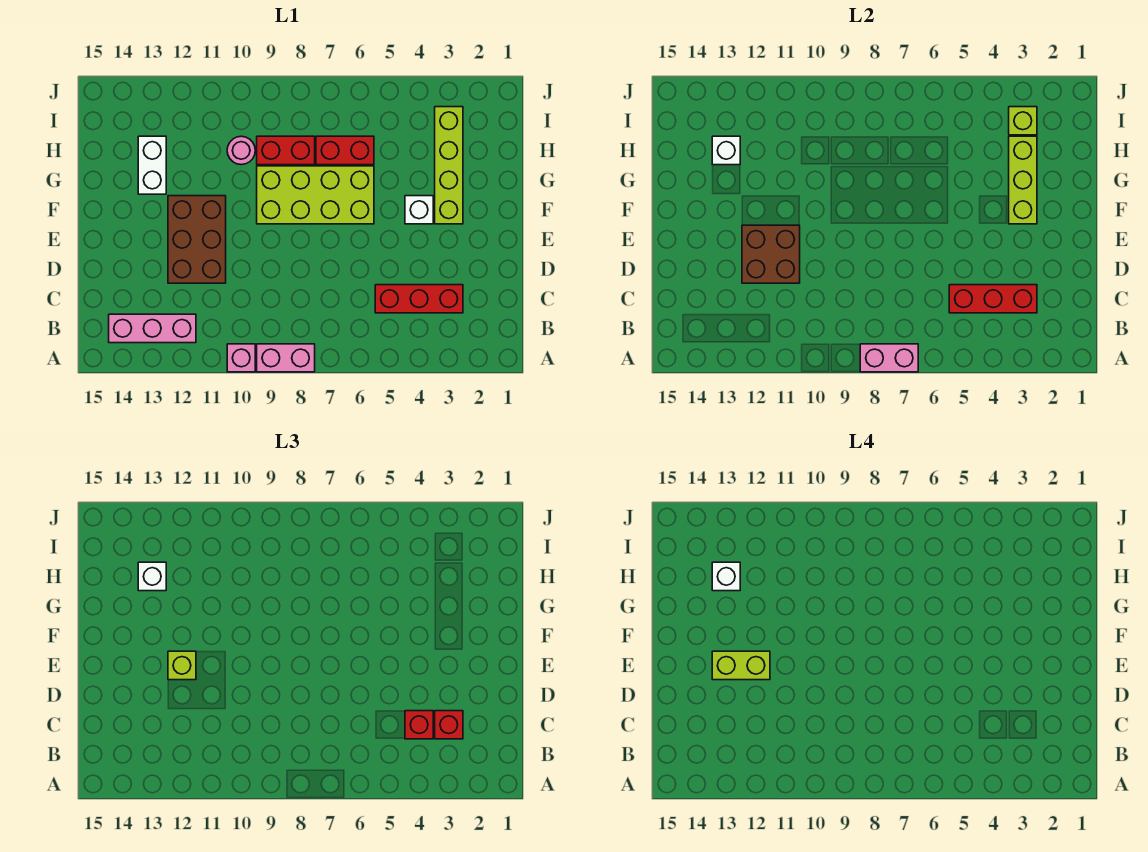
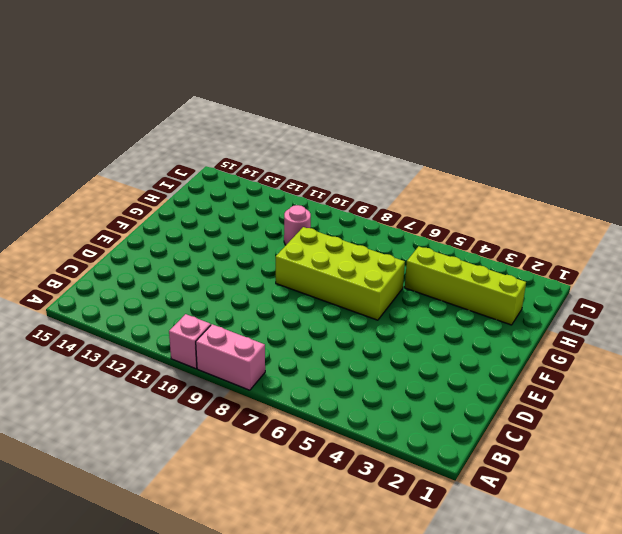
lime 1x4 brick [405,246,526,325] -> lime 1x4 brick turned to [435,107,463,224]
none -> pink 1x3 brick [109,314,196,343]
none -> red 1x3 brick [375,285,463,313]
none -> brown 2x3 brick [168,196,226,283]

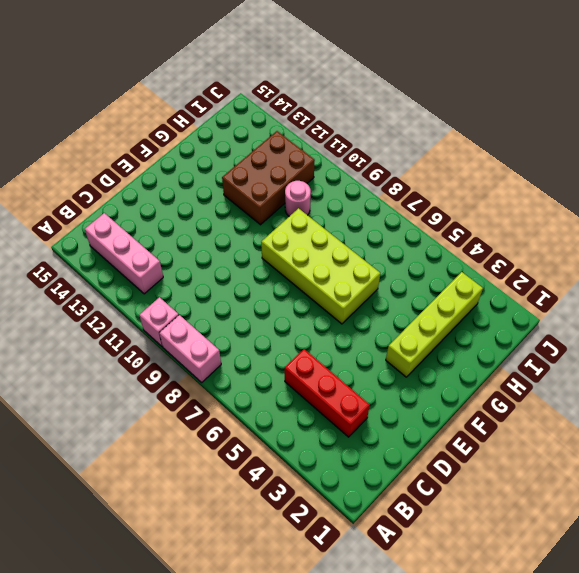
brown 2x3 brick [222,131,315,225] -> brown 2x3 brick moved to [168,196,226,283]
none -> white 1x1 brick [405,196,433,224]
none -> white 1x2 brick [138,136,166,194]
none -> red 1x2 brick [316,136,374,165]

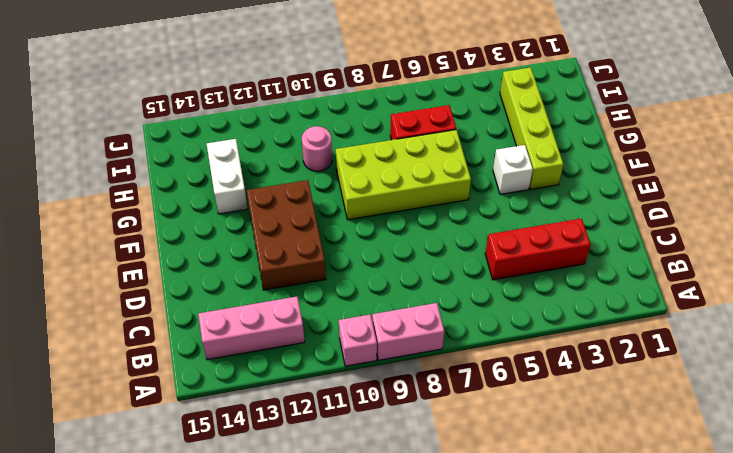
none -> red 1x2 brick [257,136,315,165]
none -> pink 1x2 brick [860,344,918,372]
none -> red 1x3 brick [949,285,1037,313]

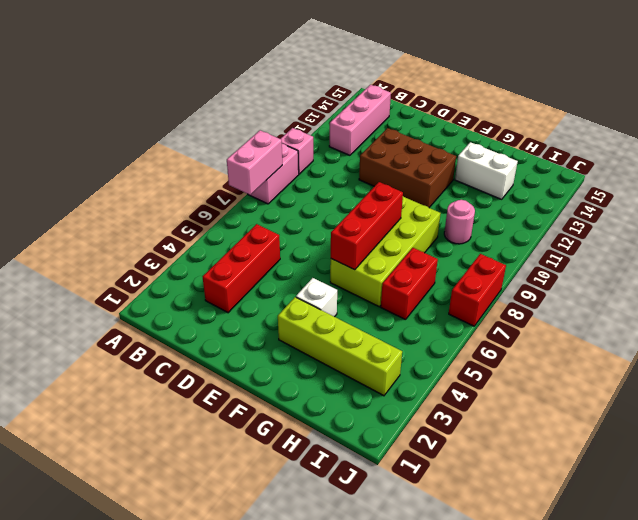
red 1x3 brick [331,182,403,270] -> red 1x3 brick moved to [949,285,1037,313]
red 1x2 brick [449,254,506,326] -> red 1x2 brick moved to [257,136,315,165]
none -> brown 2x2 brick [742,225,800,283]
none -> lime 1x3 brick [1009,136,1037,224]
none -> white 1x1 brick [712,136,740,165]

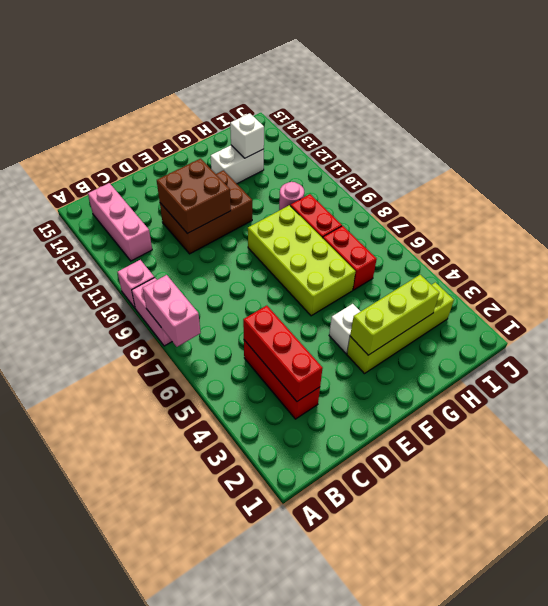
none -> lime 1x1 brick [1009,107,1037,135]
none -> red 1x1 brick [435,711,463,739]
none -> red 1x1 brick [405,711,433,739]

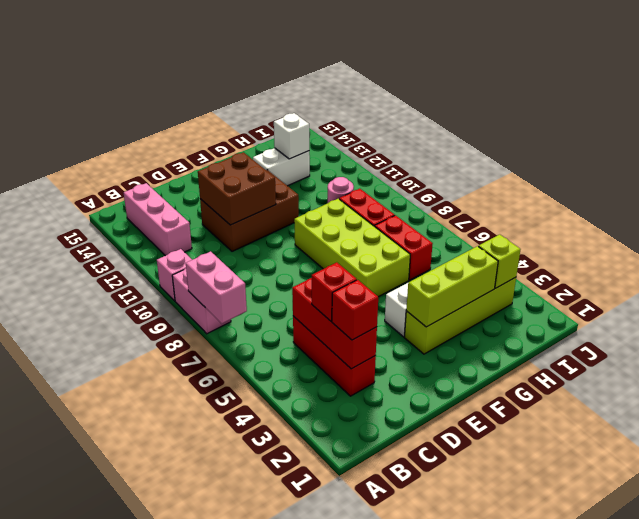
none -> lime 1x1 brick [168,651,196,680]
none -> white 1x1 brick [138,562,166,591]
none -> lime 1x2 brick [712,651,770,680]

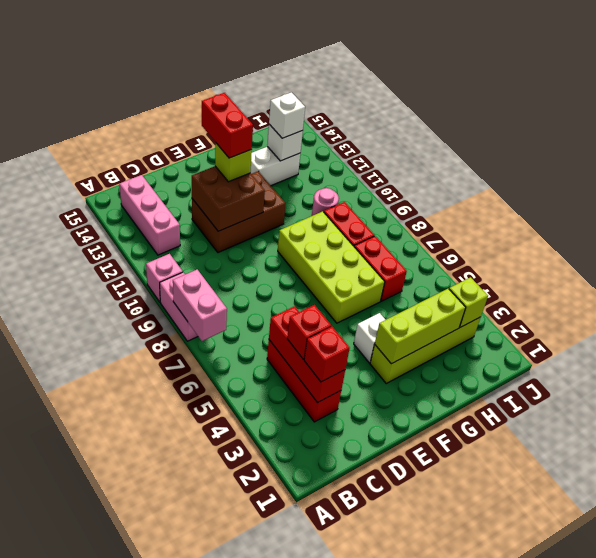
red 1x2 brick [202,93,253,158] -> lime 1x2 brick [712,651,770,680]
none -> white 1x1 brick [712,562,740,591]

